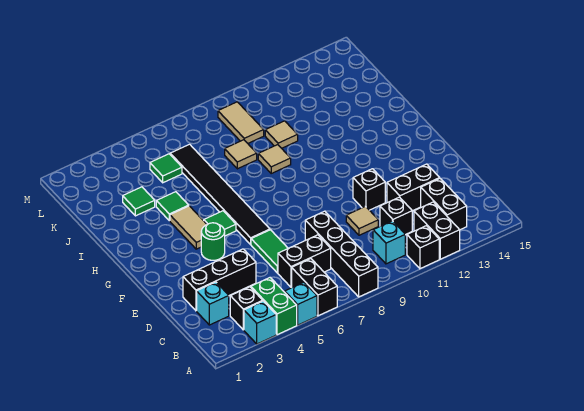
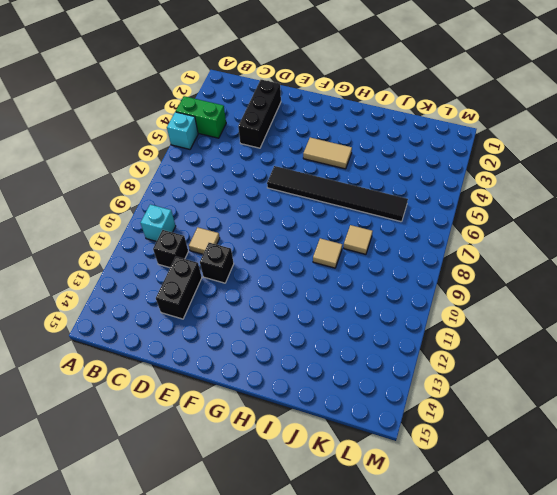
none -> cyan 1x1 brick [244,301,276,344]
none -> black 1x2 brick [292,259,337,316]
none -> black 1x4 brick [305,211,378,297]

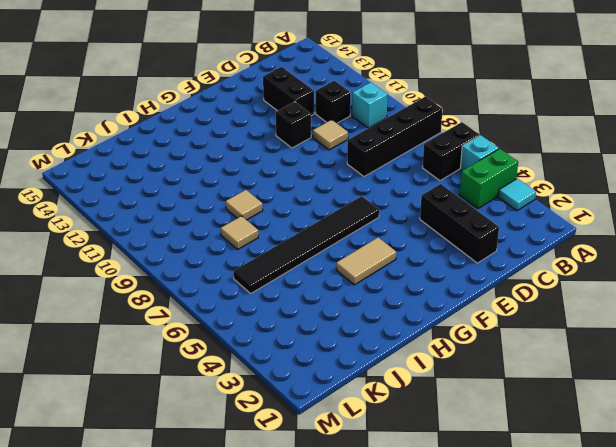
cyan 1x1 tile [498,179,536,211] -> cyan 1x1 brick [244,301,276,344]
none -> black 1x1 brick [407,226,439,269]
none -> black 1x2 brick [414,202,460,259]
none -> black 1x1 brick [230,287,263,330]

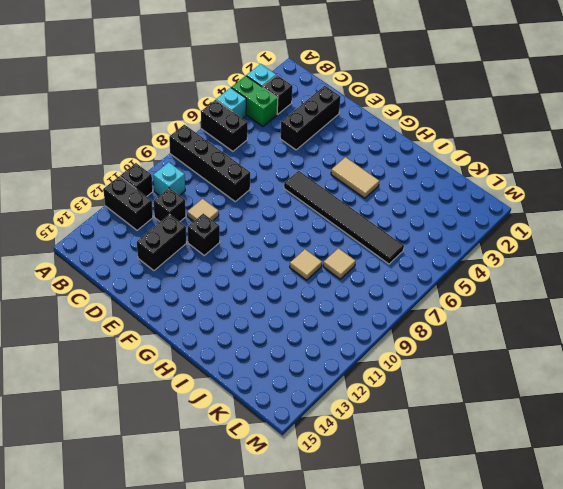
none -> black 1x2 brick [421,179,467,230]
none -> cyan 1x1 brick [197,282,229,325]
none -> black 1x2 brick [278,235,331,287]

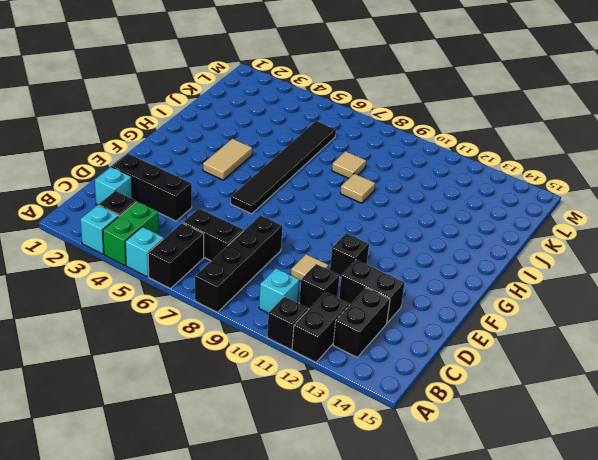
none -> green 1x2 tile [251,230,288,273]
none -> green 1x1 round brick [201,223,225,260]
none -> green 1x1 tile [204,211,236,236]

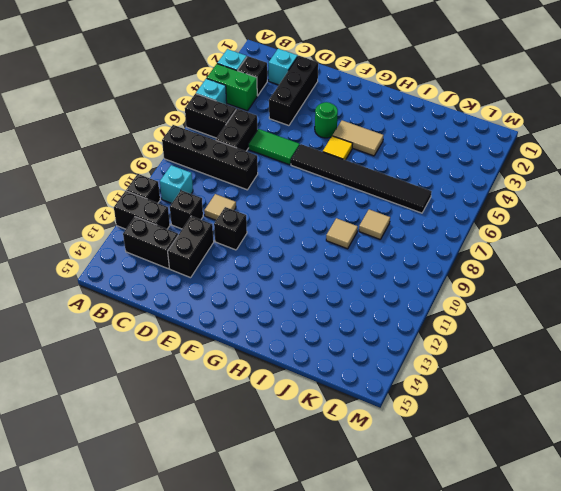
yellow 1x1 tile [323,136,353,160] -> green 1x1 tile [204,211,236,236]
none -> green 1x1 tile [156,192,189,221]
none -> green 1x1 tile [123,187,155,216]
none -> tan 1x1 tile [265,121,298,148]

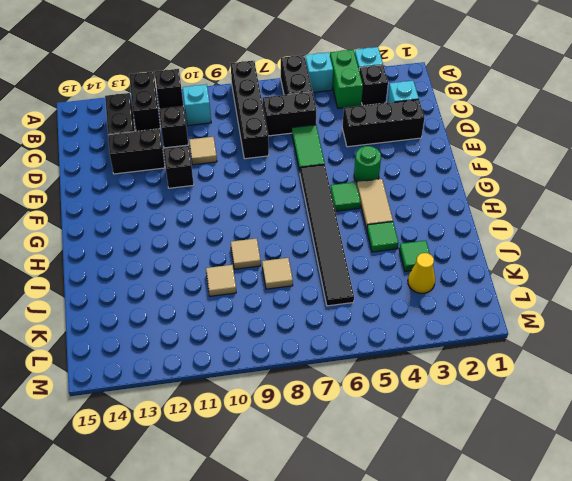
yellow 1x1 cone [408,253,435,293] -> none
none -> green 1x1 tile [150,154,182,183]
none -> tan 1x2 tile [218,102,264,143]

